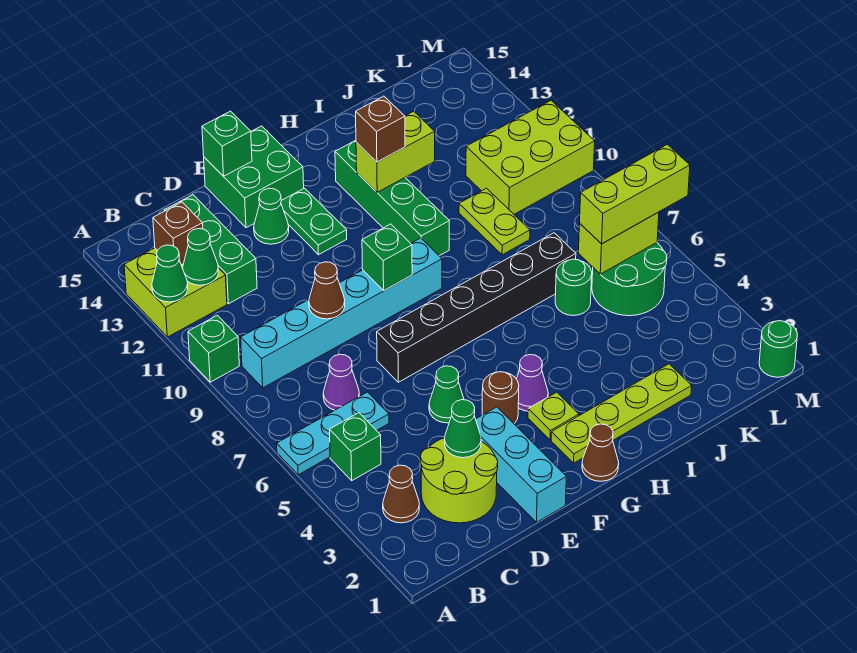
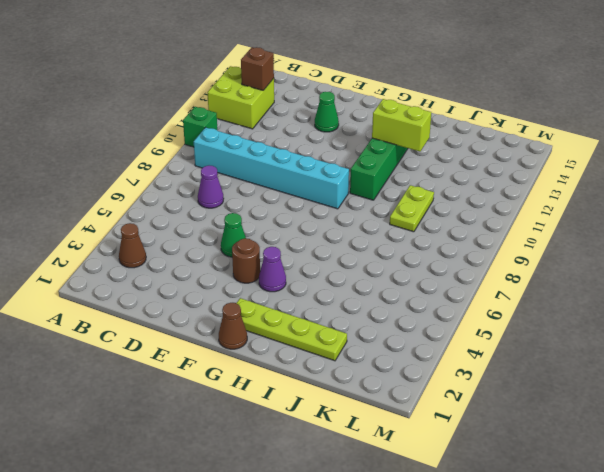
none -> cyan 1x3 plate [277,392,389,475]
none -> green 1x1 brick [330,413,381,481]
none -> lime 2x2 round brick [420,438,498,523]
none -> green 1x3 brick [164,195,257,304]

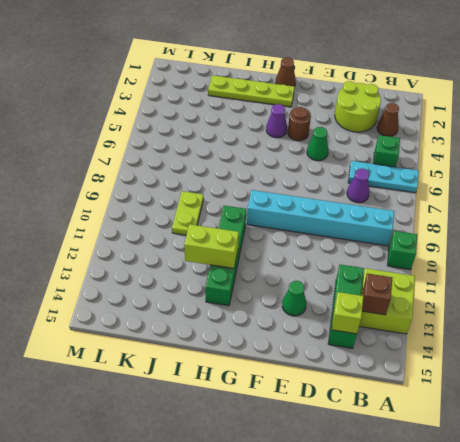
lime 1x1 brick [332,292,363,334] -> none
none -> cyan 1x3 brick [476,407,566,522]
none -> black 1x6 brick [377,233,576,382]
none -> green 2x2 brick [204,126,304,228]
none -> green 1x2 plate [281,188,347,255]

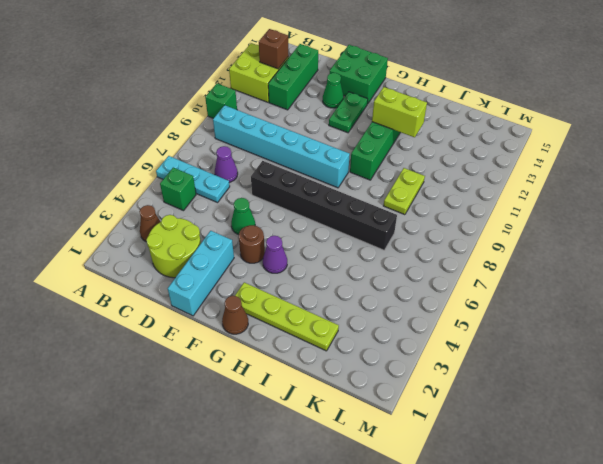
none -> lime 1x1 plate [528,392,579,440]
none -> green 1x1 round brick [555,259,592,316]
none -> green 2x2 round brick [592,243,667,316]
none -> lime 2x3 brick [466,101,595,214]

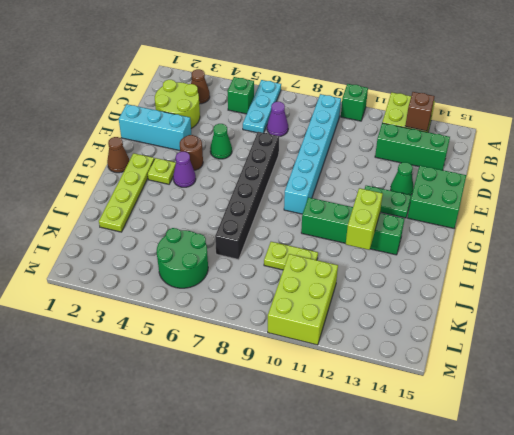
none -> green 1x1 round brick [555,259,592,316]
none -> green 1x1 round brick [759,321,797,377]
none -> green 1x1 cone [152,245,188,302]
none -> green 1x1 cone [183,229,218,285]

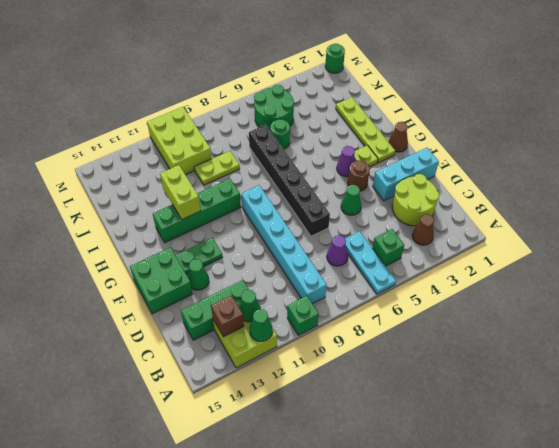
none -> green 1x1 cone [445,400,481,458]
none -> brown 1x1 cone [309,262,345,319]
none -> green 1x1 brick [202,111,252,176]
none -> green 1x1 brick [362,224,412,290]

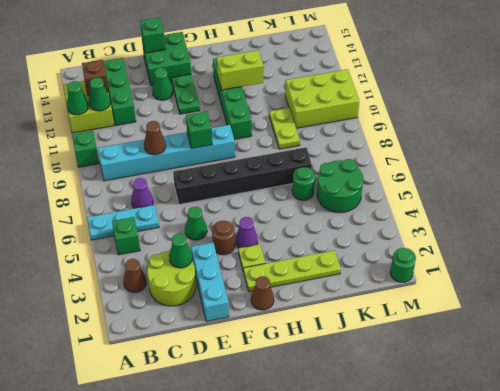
none -> lime 1x2 brick [578,212,659,274]
none -> brown 1x1 brick [356,96,405,162]
none -> lime 1x3 brick [580,144,690,244]

